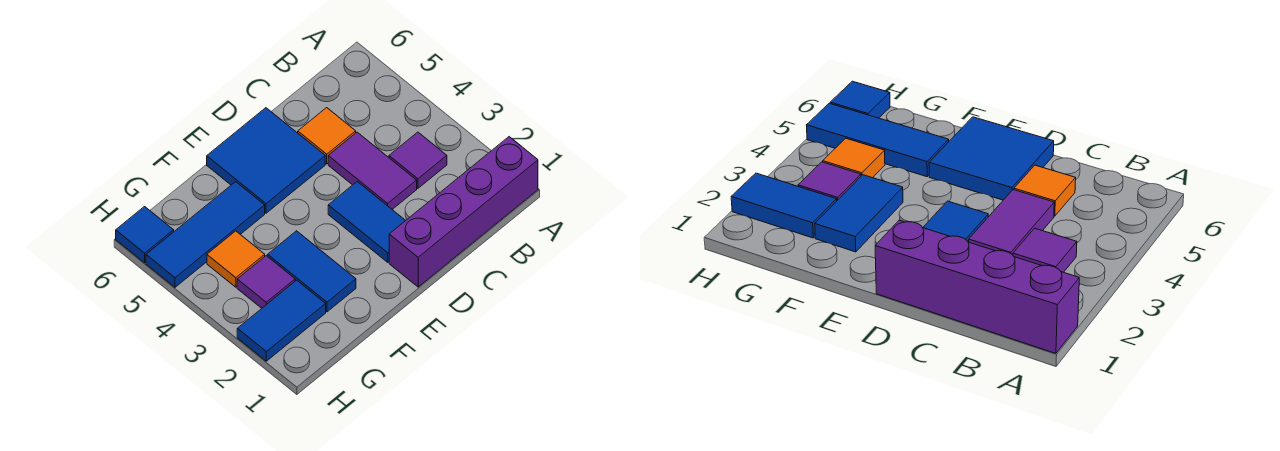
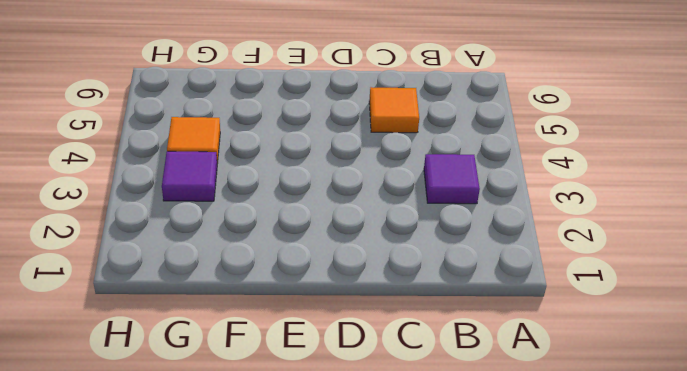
none -> purple 1x4 brick [389,137,538,287]
none -> purple 1x2 tile [328,132,417,209]
none -> blue 1x2 tile [328,182,406,262]

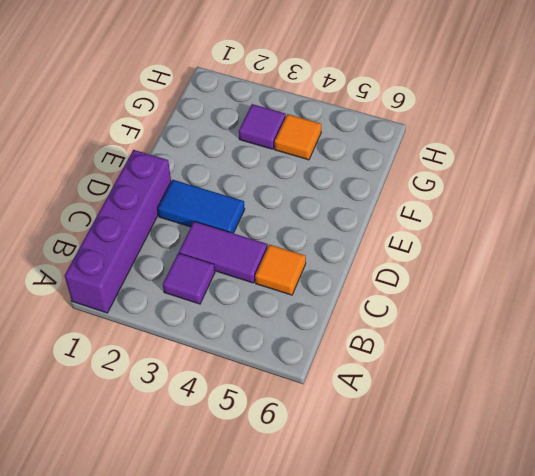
none -> blue 2x2 tile [207,108,325,213]
none -> blue 1x2 tile [268,231,356,312]
none -> blue 1x3 tile [146,182,265,287]

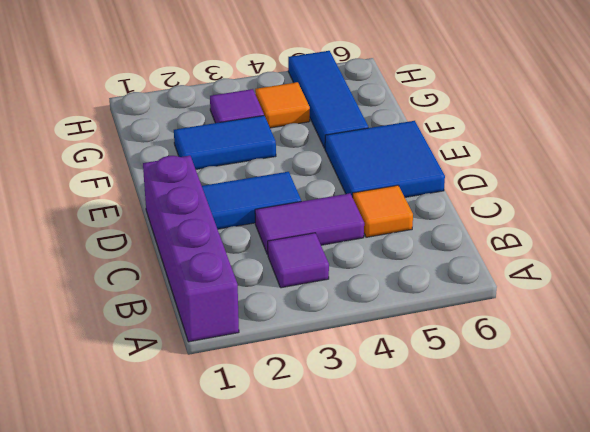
none -> blue 1x2 tile [237,280,326,361]
none -> blue 1x1 tile [116,207,174,263]

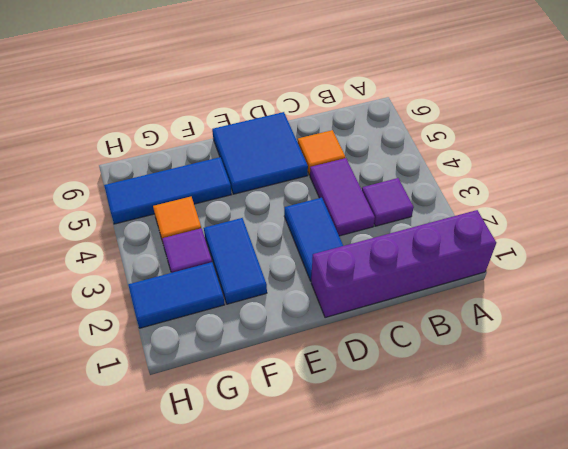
none -> blue 1x1 tile [116,207,174,263]

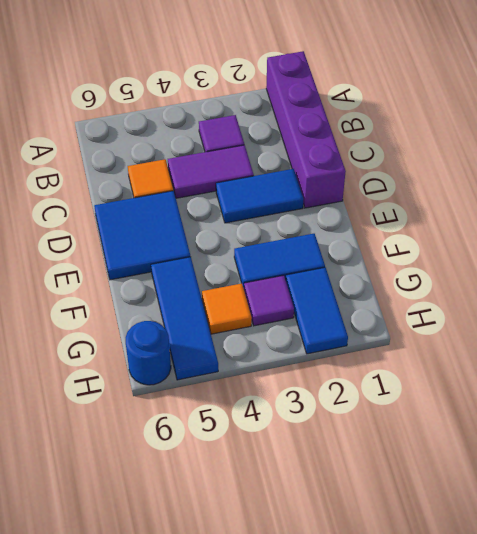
blue 1x1 round brick [126,321,171,385] -> blue 1x1 tile [116,207,174,263]

